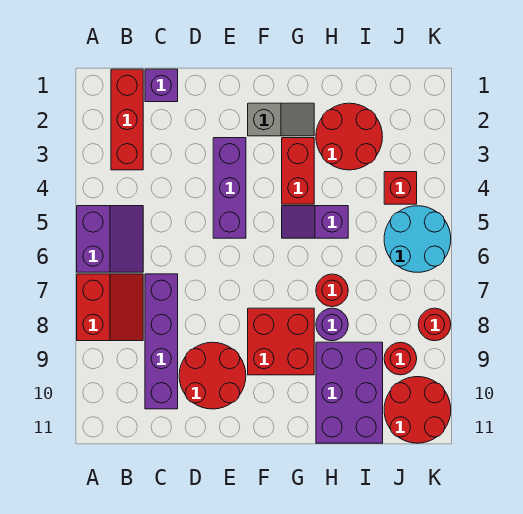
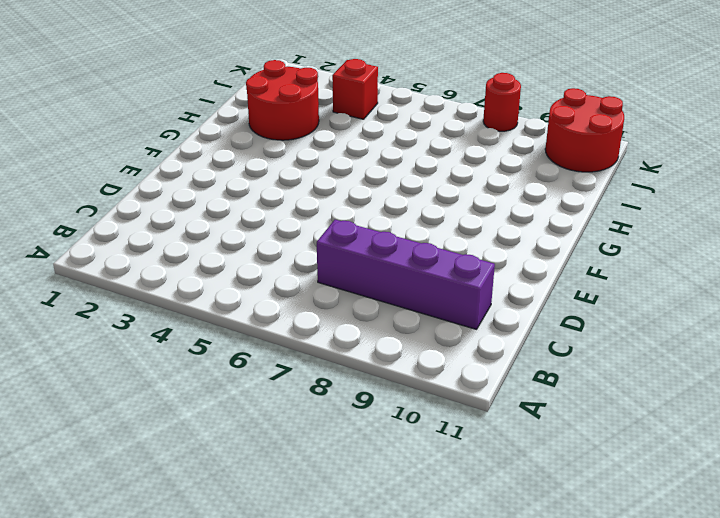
none -> purple 2x2 slope [77,206,143,272]
none -> red 2x2 slope [77,274,143,341]
none -> red 1x3 brick [111,69,143,170]

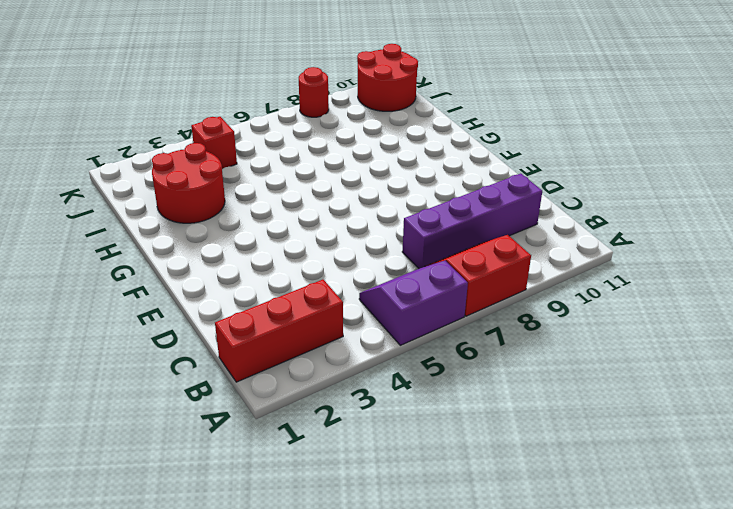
none -> purple 1x1 brick [145,69,178,102]
none -> red 2x2 round brick [179,342,246,409]
none -> purple 1x3 brick [213,138,246,238]

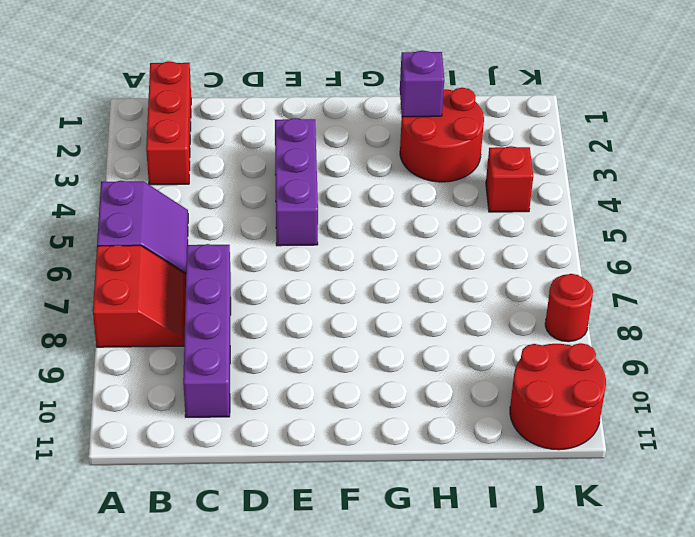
purple 1x1 brick [400,50,444,117] -> purple 1x1 brick moved to [145,69,178,102]
none -> red 2x2 round brick [179,342,246,409]
none -> grey 1x2 slope [248,103,314,136]
none -> red 2x2 brick [248,308,314,375]

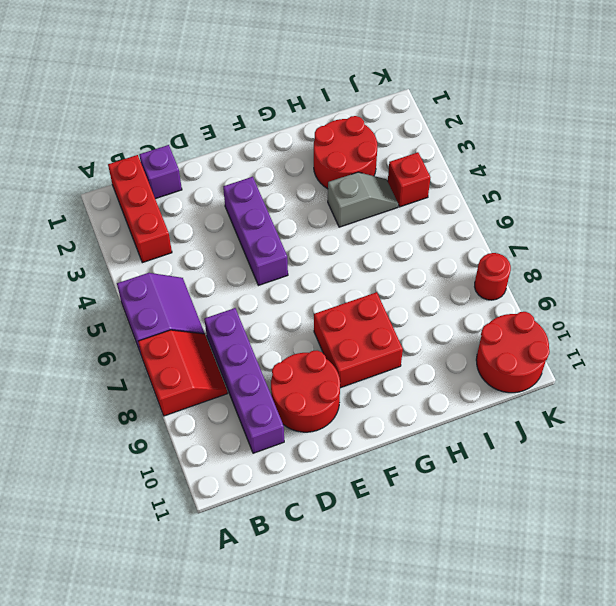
grey 1x2 slope [328,172,398,227] -> grey 1x2 slope moved to [248,103,314,136]
none -> red 1x2 brick [282,138,314,204]
none -> purple 1x2 slope [282,206,348,238]
none -> red 1x1 round brick [316,274,348,307]

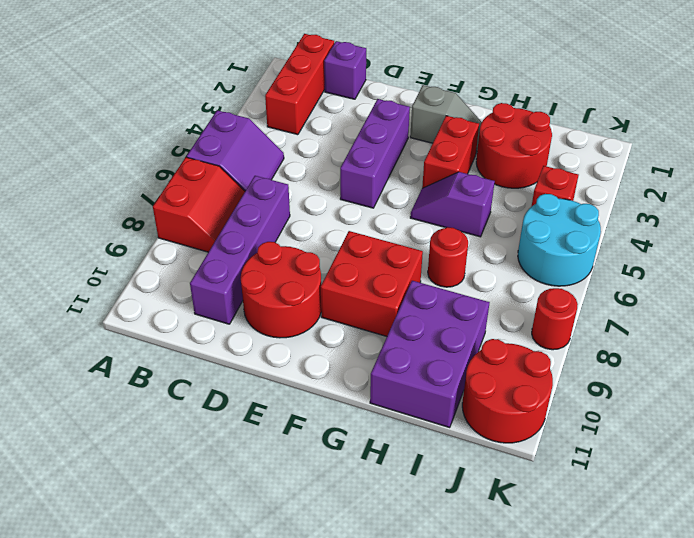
none -> purple 1x1 round brick [316,308,348,341]
none -> red 1x1 round brick [384,342,417,375]

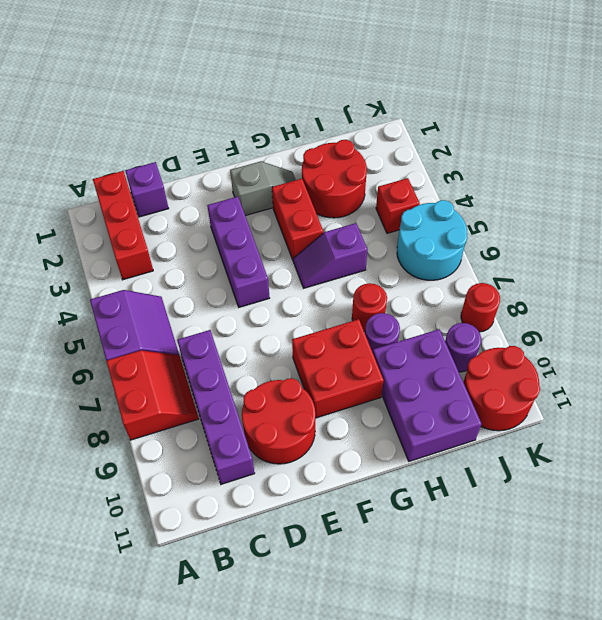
purple 1x1 round brick [445,323,481,372] -> red 1x1 round brick [384,342,417,375]

